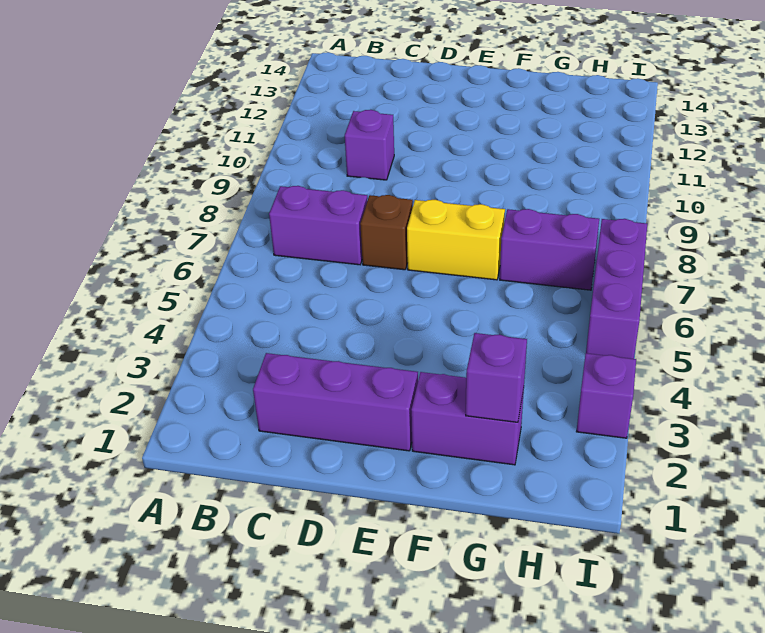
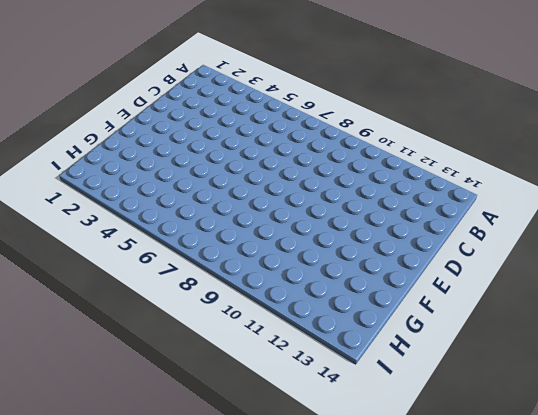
none -> purple 1x2 brick [269,186,368,265]
none -> purple 1x3 brick [253,353,418,451]

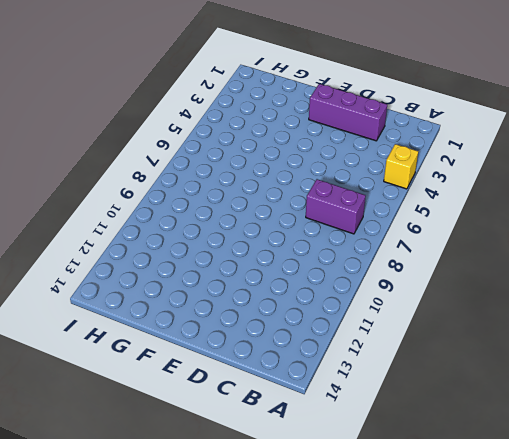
yellow 1x1 brick [384,144,418,189] -> none
none -> purple 1x1 brick [345,110,394,180]
none -> brown 1x1 brick [360,195,413,270]

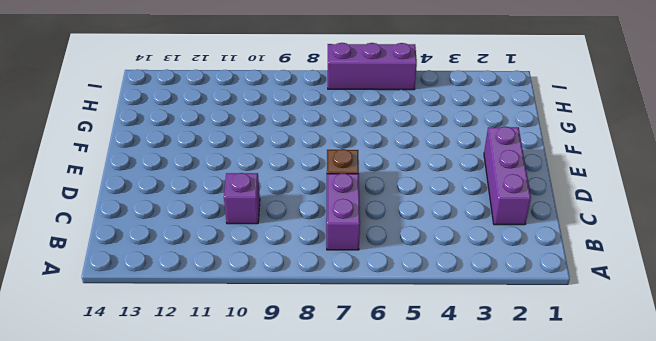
none -> yellow 1x2 brick [407,200,505,280]
none -> purple 1x2 brick [411,372,524,465]

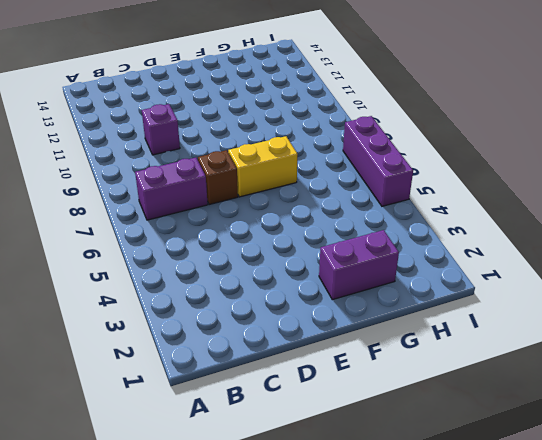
none -> purple 1x3 brick [253,353,418,451]
none -> purple 1x2 brick [500,209,599,290]

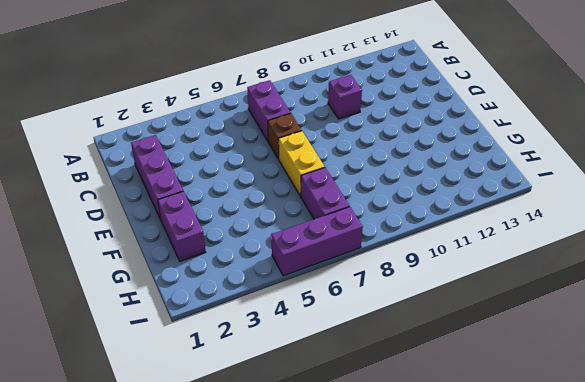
none -> purple 1x1 brick [576,353,636,438]
none -> purple 1x1 brick [466,333,527,422]

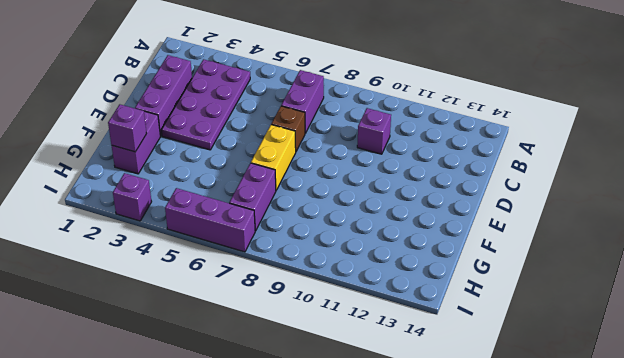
purple 2x4 plate [162,59,250,150] -> none

